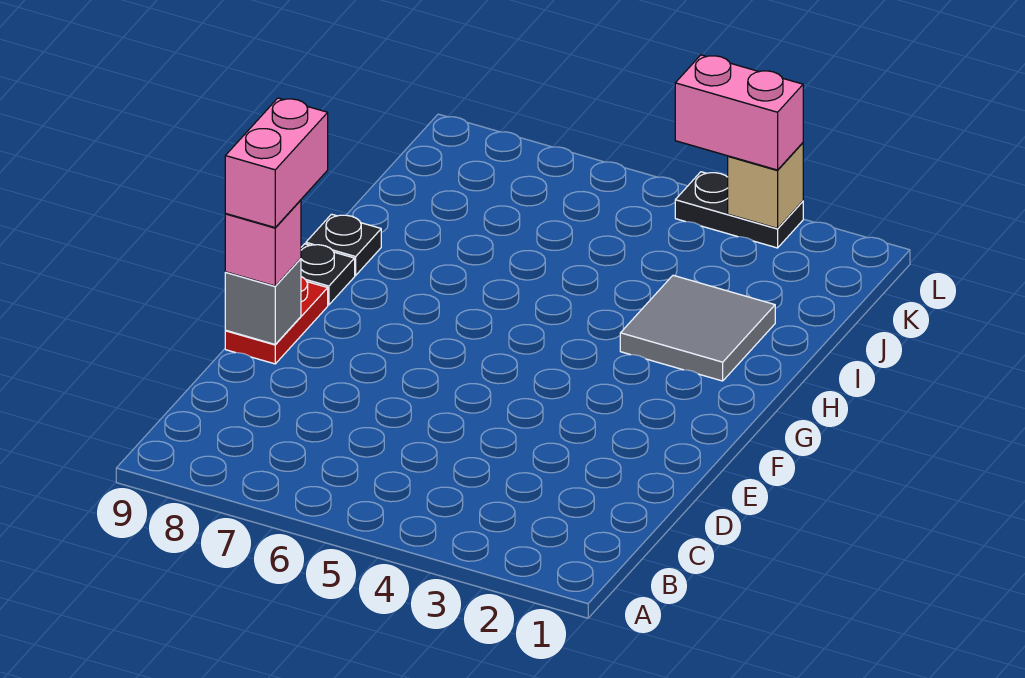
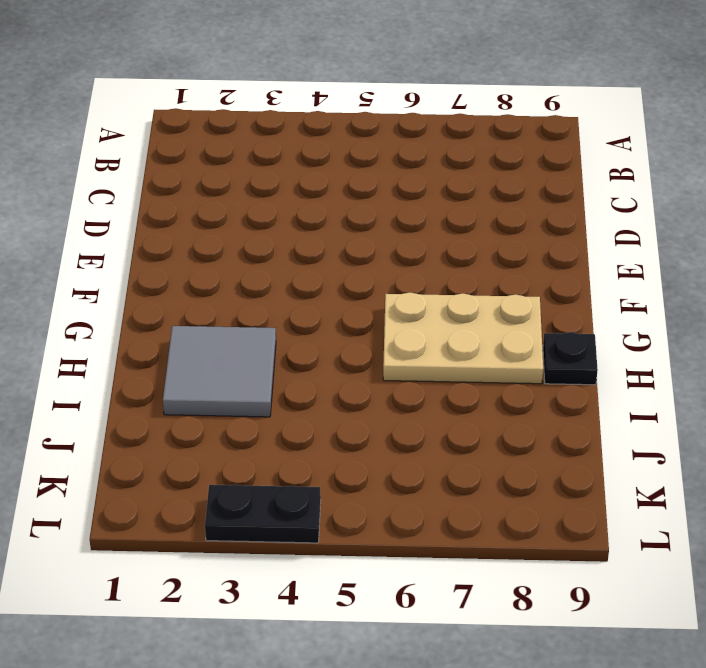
tan 2x3 plate [383,292,543,384] -> none
none -> red 1x2 plate [225,277,328,364]
none -> black 1x1 plate [301,244,355,305]

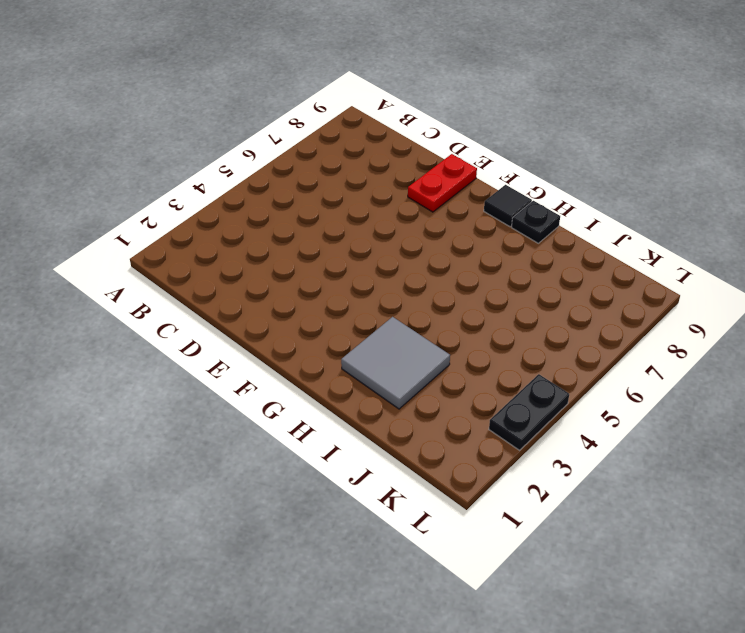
red 1x2 plate [408,154,477,212] -> red 1x2 plate turned to [225,277,328,364]
black 1x1 tile [484,185,532,227] -> black 1x1 plate [301,244,355,305]
none -> grey 1x1 brick [225,259,301,344]
none -> tan 1x1 brick [728,143,803,228]

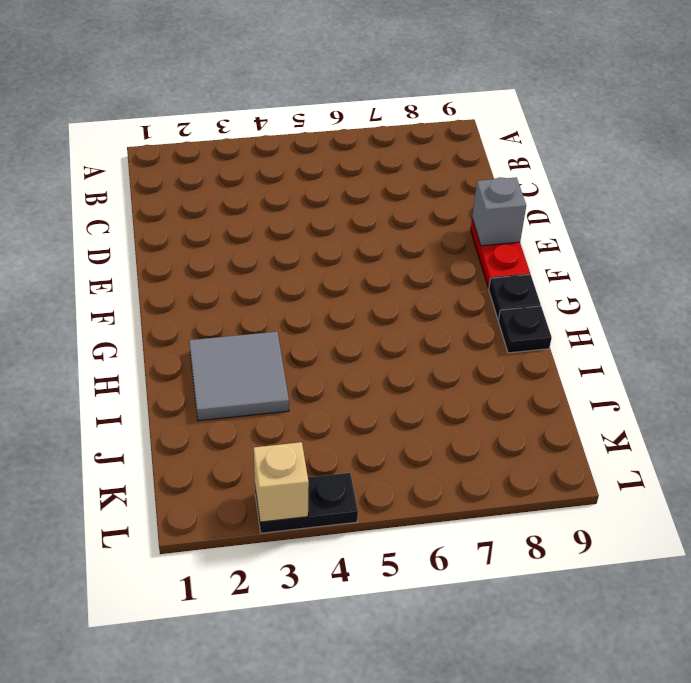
none -> pink 1x1 brick [225,200,301,286]
none -> pink 1x2 brick [675,55,803,170]

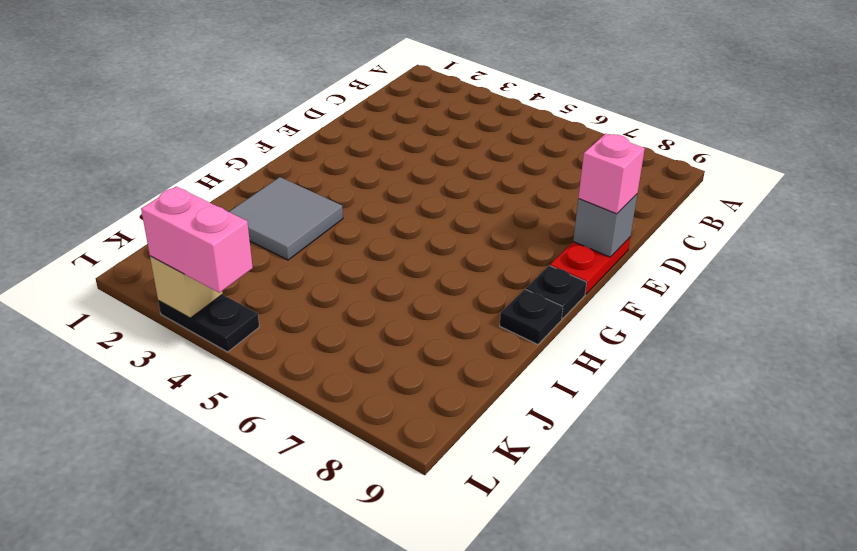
none -> pink 1x2 brick [225,98,328,228]

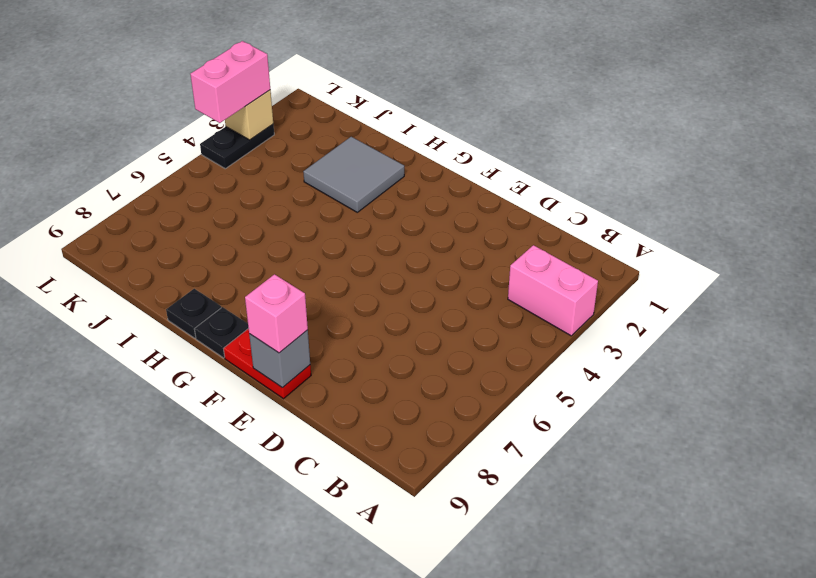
pink 1x2 brick [508,245,598,336] -> pink 1x2 brick moved to [225,98,328,228]

